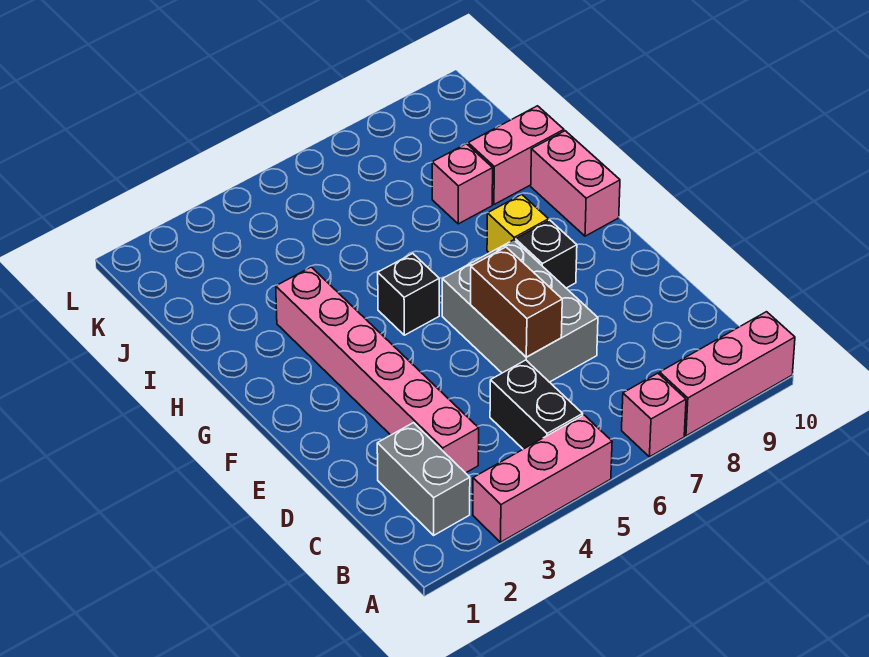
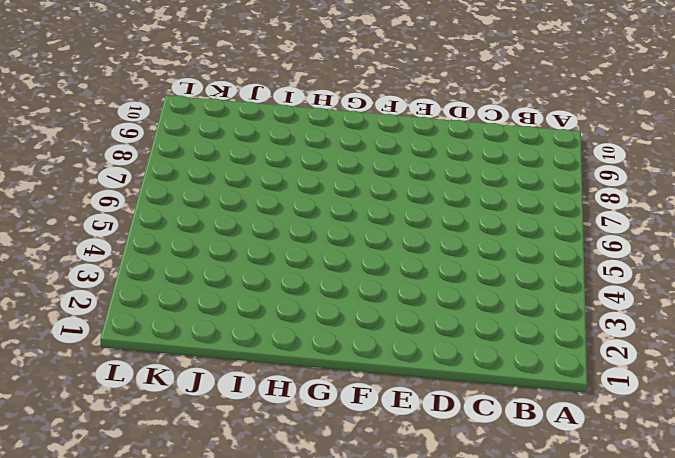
none -> pink 1x3 brick [473,415,612,542]
none -> pink 1x1 brick [622,373,686,457]
none -> pink 1x3 brick [660,312,795,436]

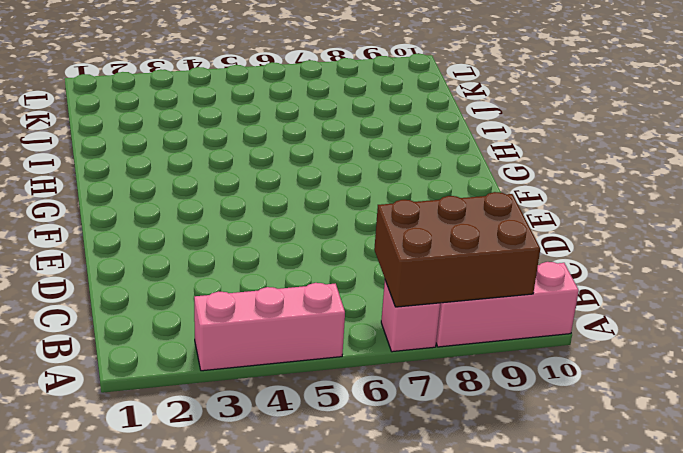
brown 2x3 brick [374,192,540,307] -> none
none -> grey 1x2 brick [377,423,470,535]
none -> black 1x2 brick [490,360,583,449]
none -> pink 1x6 brick [276,267,479,473]

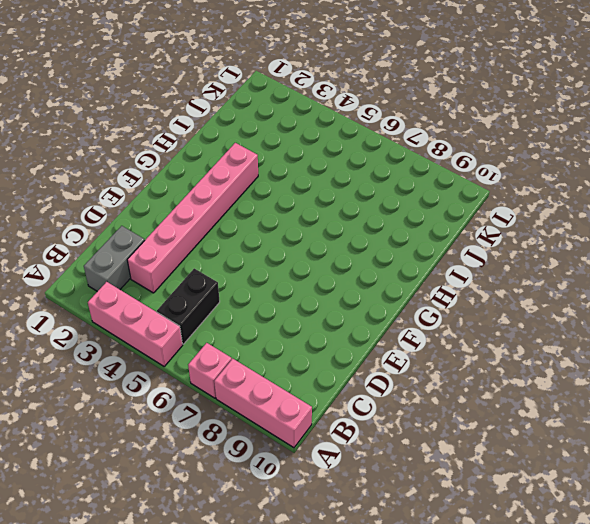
none -> grey 2x3 brick [442,240,598,382]
none -> black 1x1 brick [515,220,577,288]
none -> black 1x1 brick [378,253,439,335]

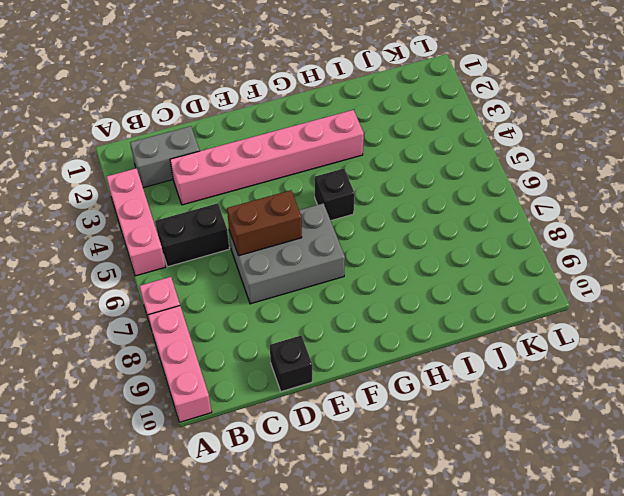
black 1x1 brick [270,335,312,392] -> black 1x1 brick moved to [515,220,577,288]
none -> yellow 1x1 brick [487,195,549,253]
none -> pink 1x2 brick [531,131,620,236]
none -> pink 1x1 brick [432,144,493,224]

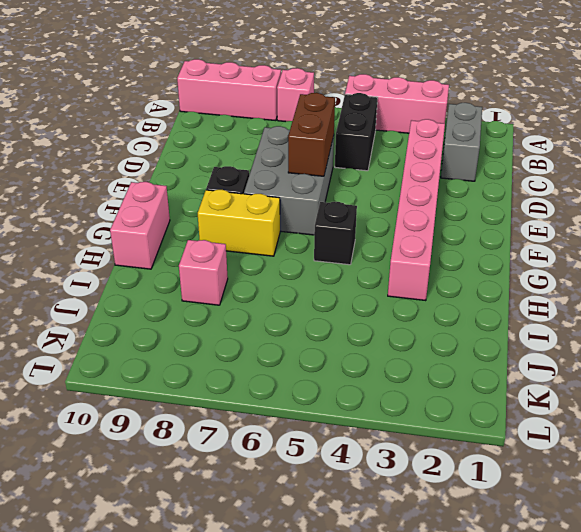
yellow 1x2 brick [198,190,280,256] -> yellow 1x1 brick [487,195,549,253]
none -> pink 1x2 brick [468,106,564,205]

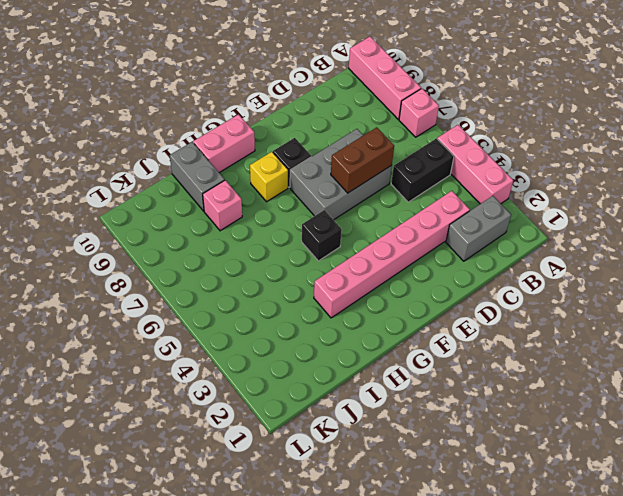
grey 1x2 brick [170,142,225,211] -> pink 1x2 brick [468,106,564,205]

